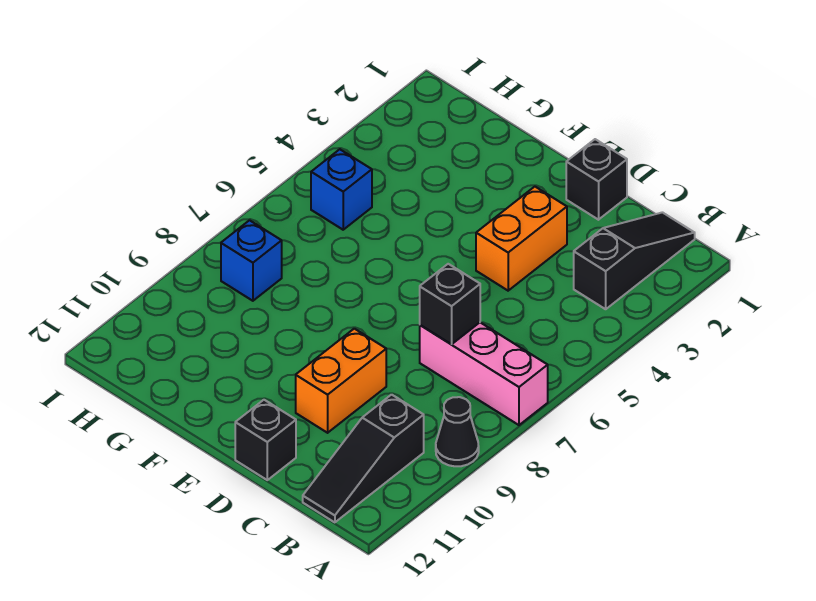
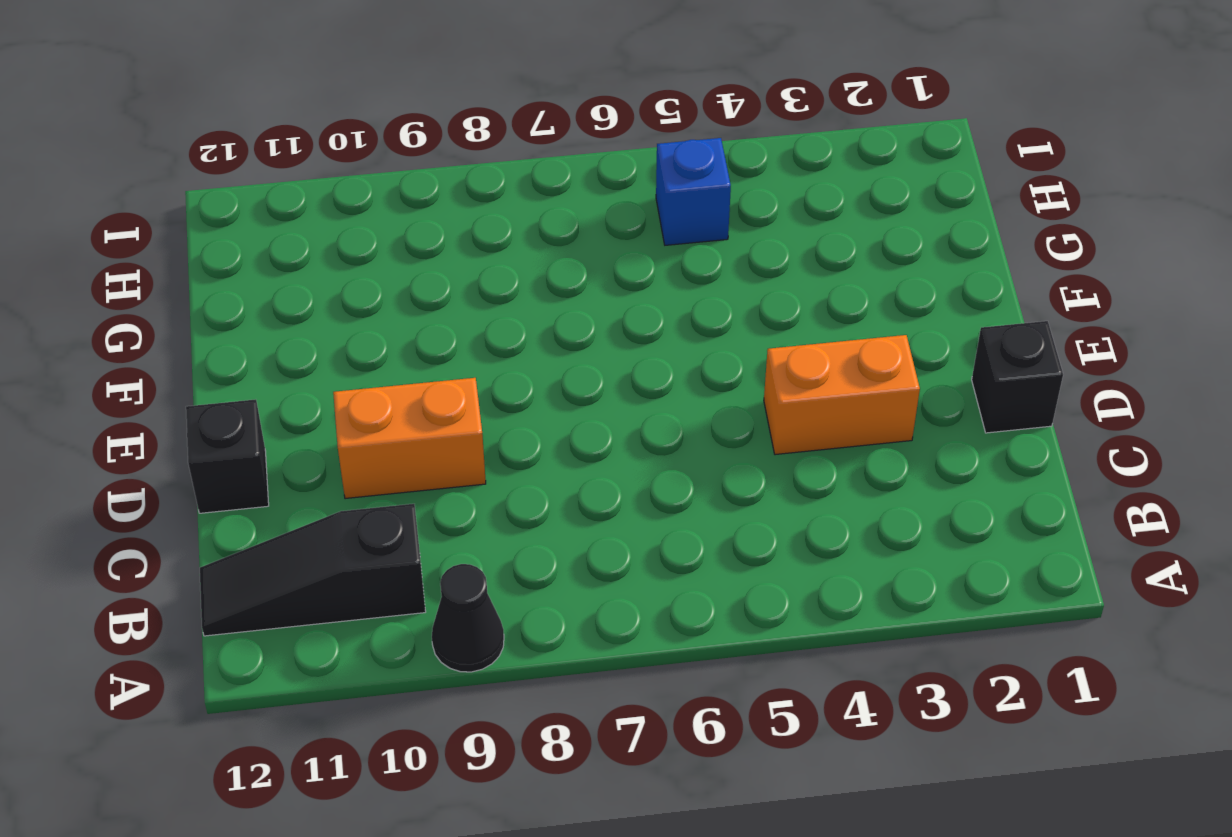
none -> pink 1x3 brick [420,322,548,425]
none -> black 1x3 slope [574,212,695,309]

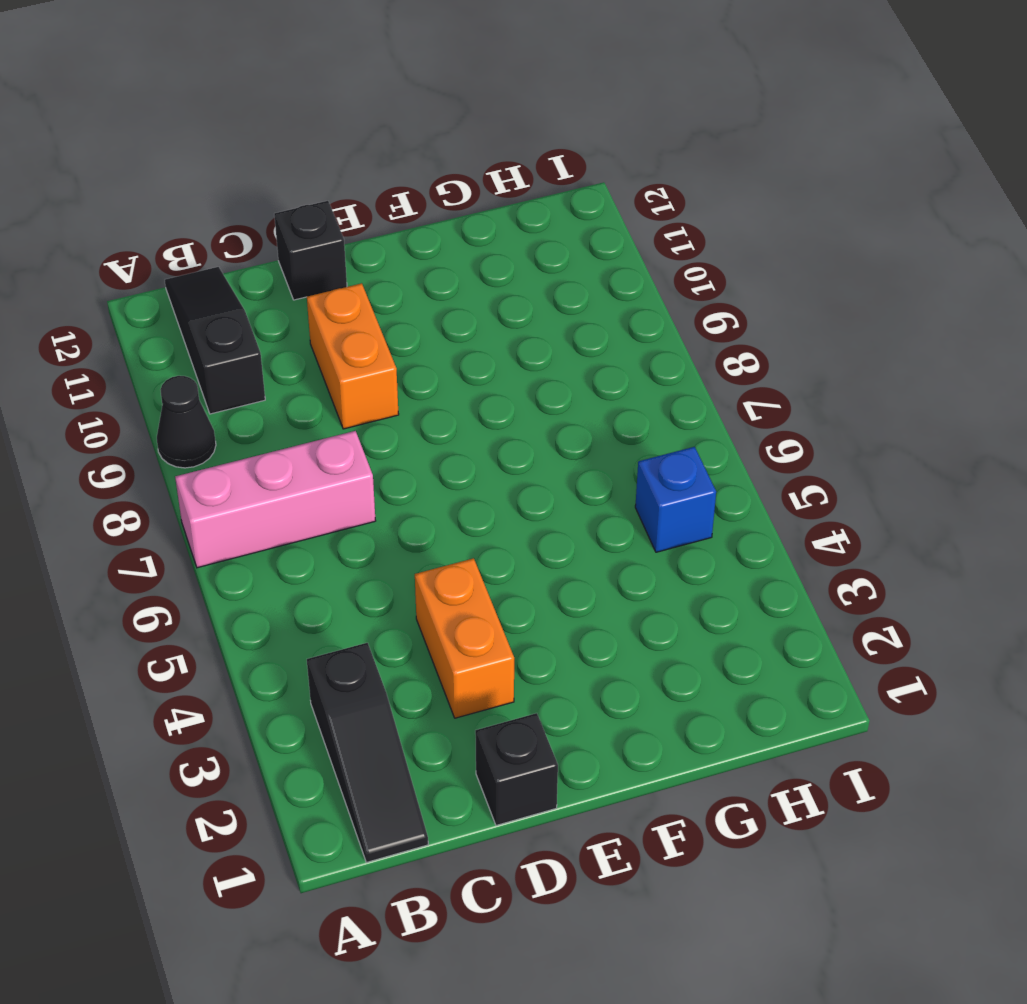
none -> blue 1x1 brick [221,220,282,301]
none -> black 1x1 brick [420,264,480,344]

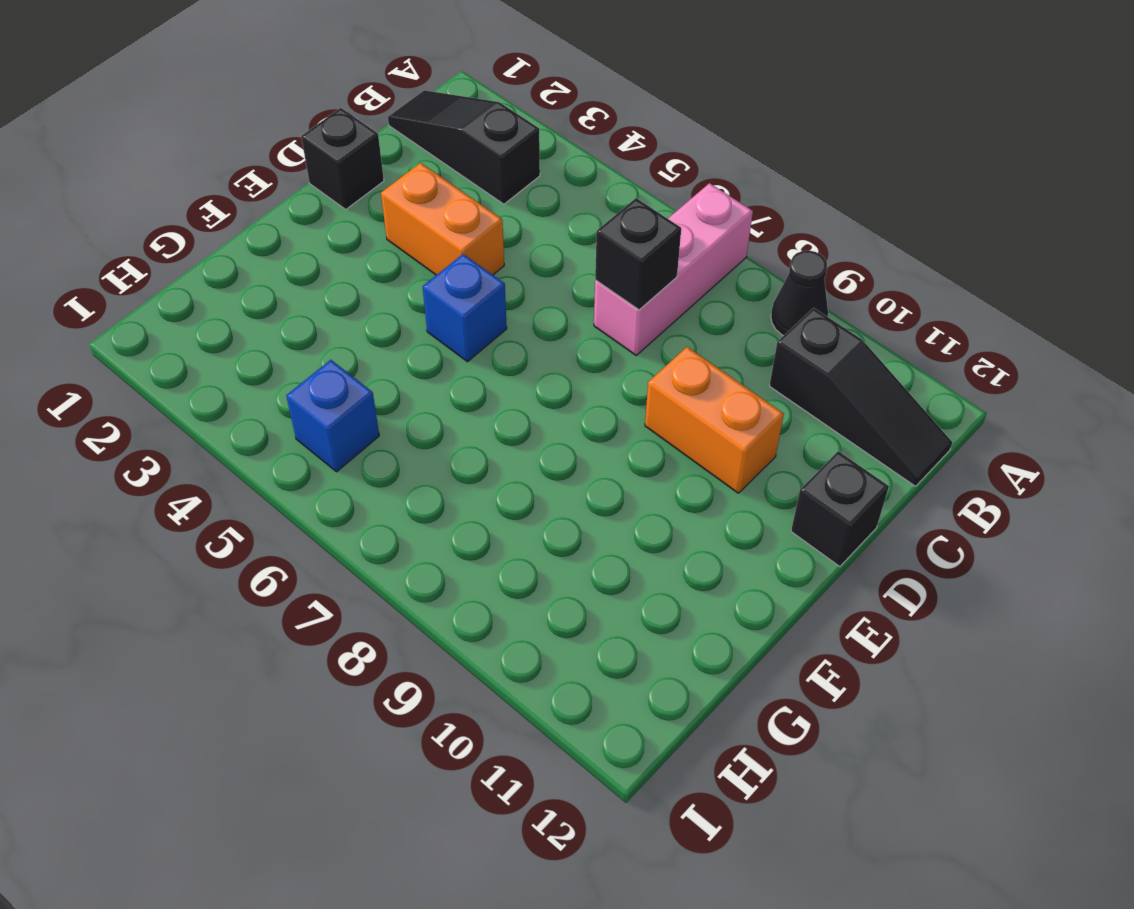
blue 1x1 brick [423,254,507,362] -> blue 1x1 brick moved to [221,220,282,301]

